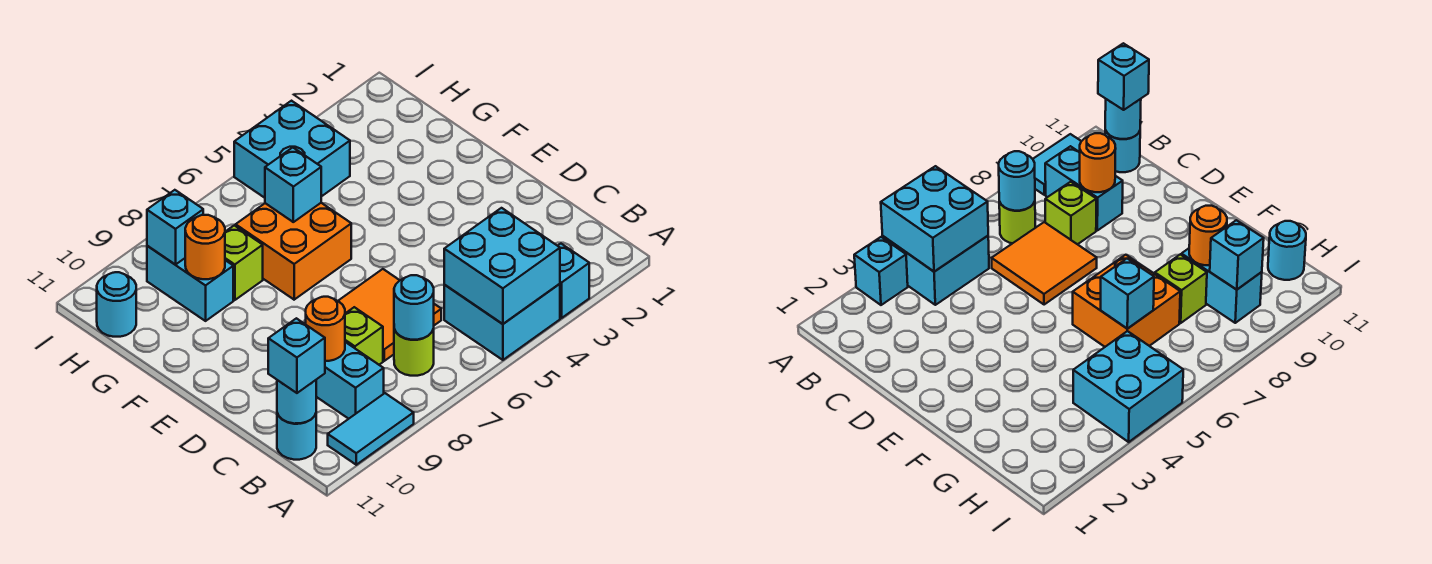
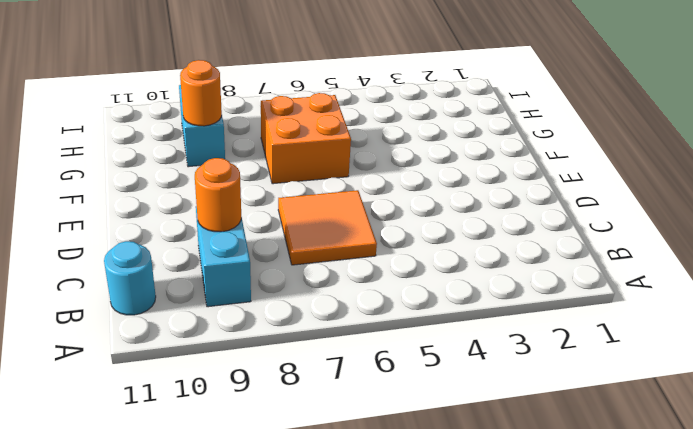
none -> cyan 1x1 brick [558,244,589,318]
none -> cyan 2x2 brick [444,284,560,360]
none -> cyan 1x2 tile [328,393,414,465]

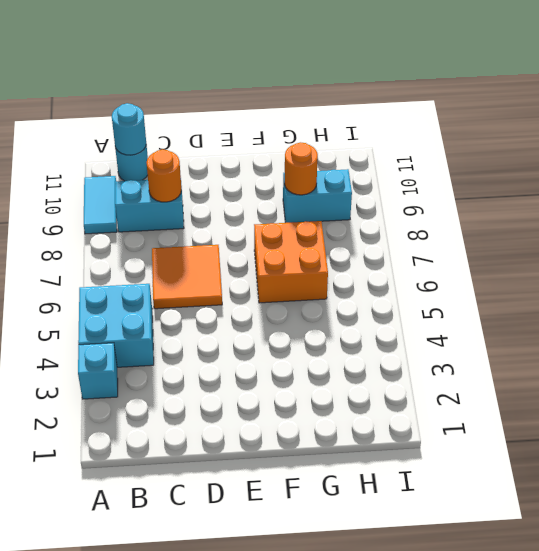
none -> lime 1x1 round brick [394,329,434,376]
none -> lime 1x1 brick [345,307,383,365]
none -> lime 1x1 brick [225,225,263,300]

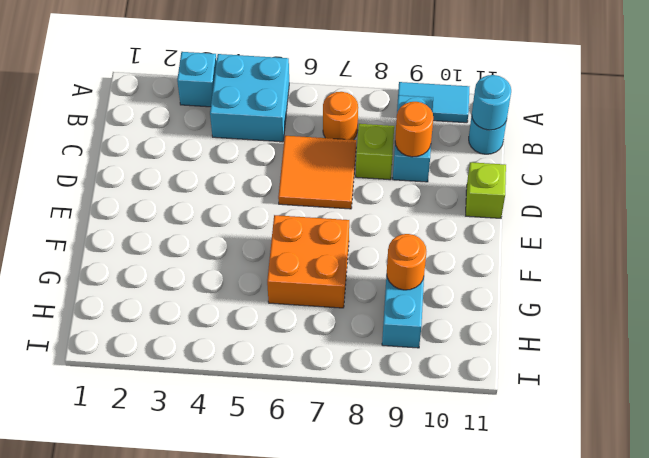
orange 1x1 round brick [323,92,358,140] -> lime 1x1 round brick [394,329,434,376]
lime 1x1 brick [466,162,506,218] -> lime 1x1 brick moved to [225,225,263,300]
none -> cyan 2x2 brick [234,101,350,198]
none -> cyan 1x1 round brick [97,272,136,337]
none -> cyan 2x2 brick [444,208,560,324]

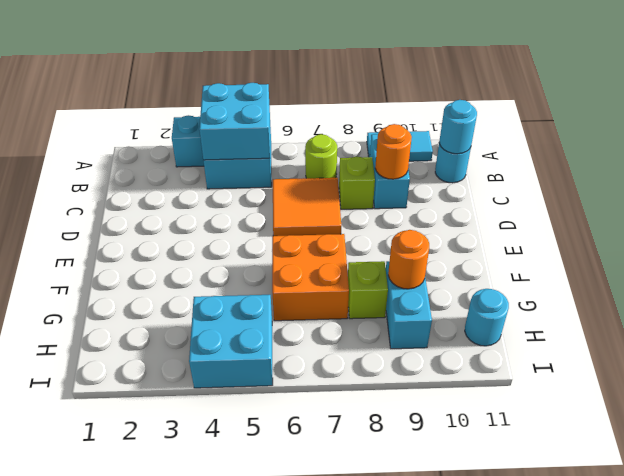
none -> cyan 1x1 round brick [394,275,434,340]
none -> cyan 1x1 brick [265,148,321,222]
none -> cyan 1x1 brick [147,190,203,265]

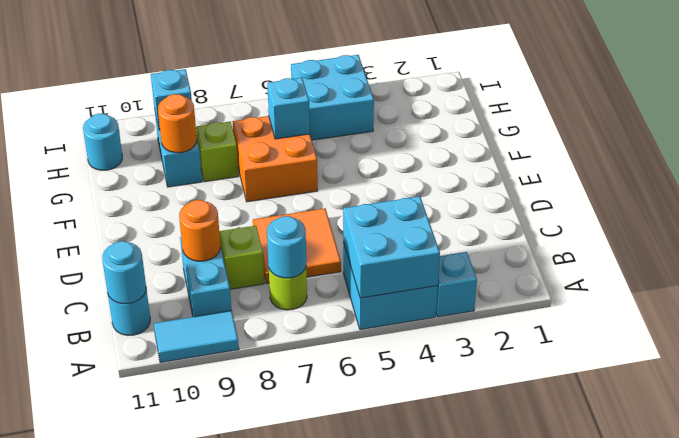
none -> cyan 1x1 brick [268,318,325,393]

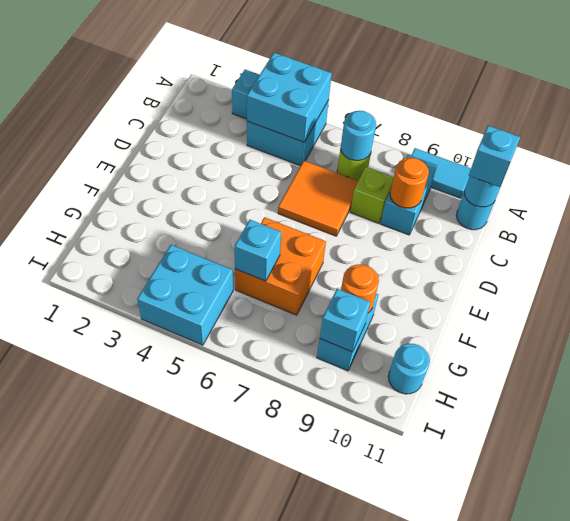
none -> lime 1x1 brick [225,225,263,300]

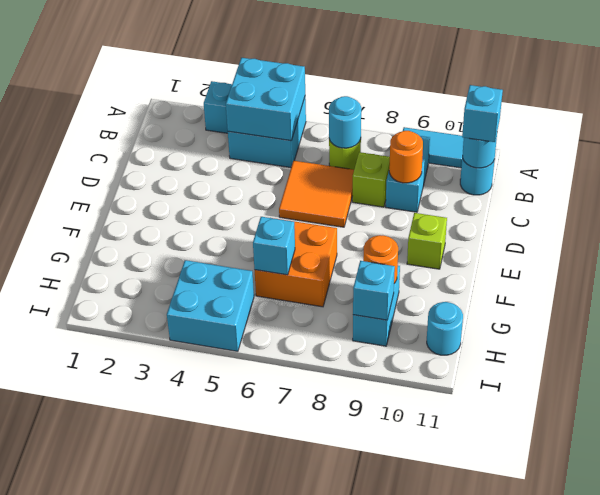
lime 1x1 brick [407,213,447,269] -> lime 1x1 brick moved to [225,225,263,300]

